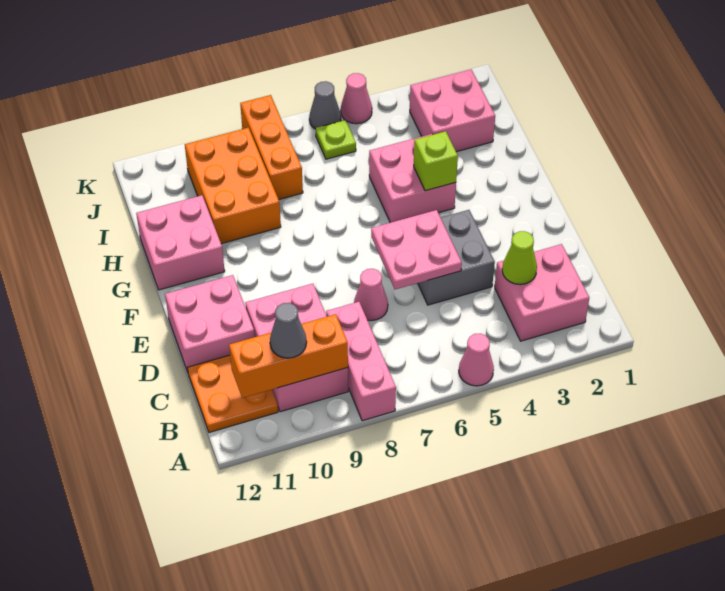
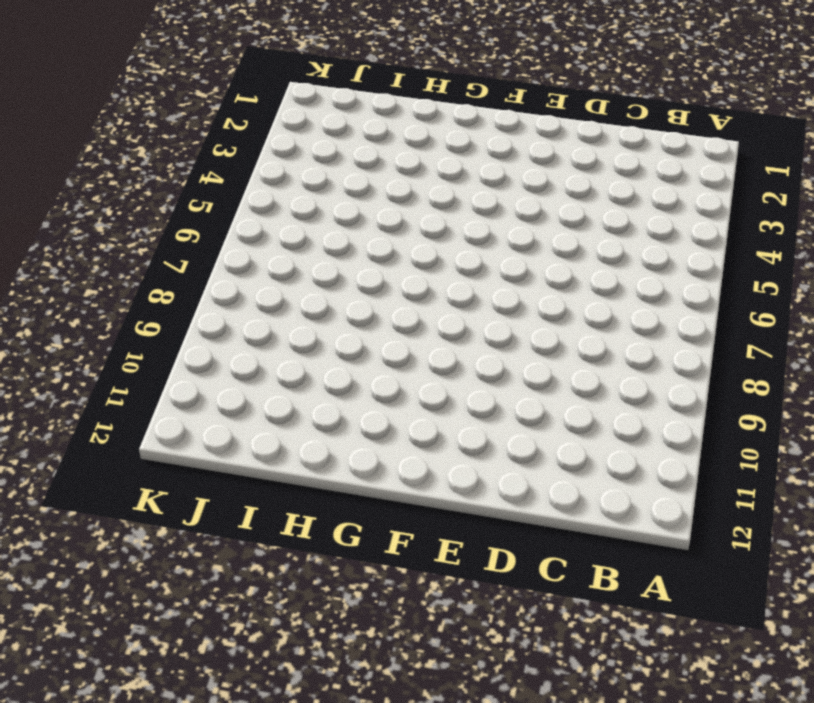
none -> pink 1x1 cone [459,334,494,386]
none -> pink 1x3 brick [326,302,396,421]
none -> pink 2x2 brick [495,244,589,341]

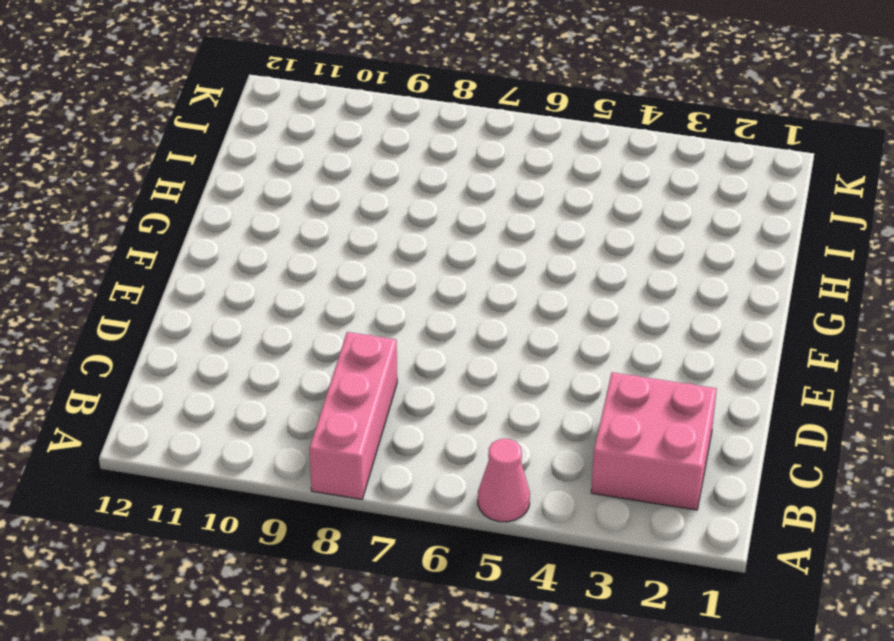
none -> pink 2x3 brick [246,284,348,412]
none -> orange 2x2 plate [188,355,278,432]
none -> grey 2x2 brick [418,210,495,305]

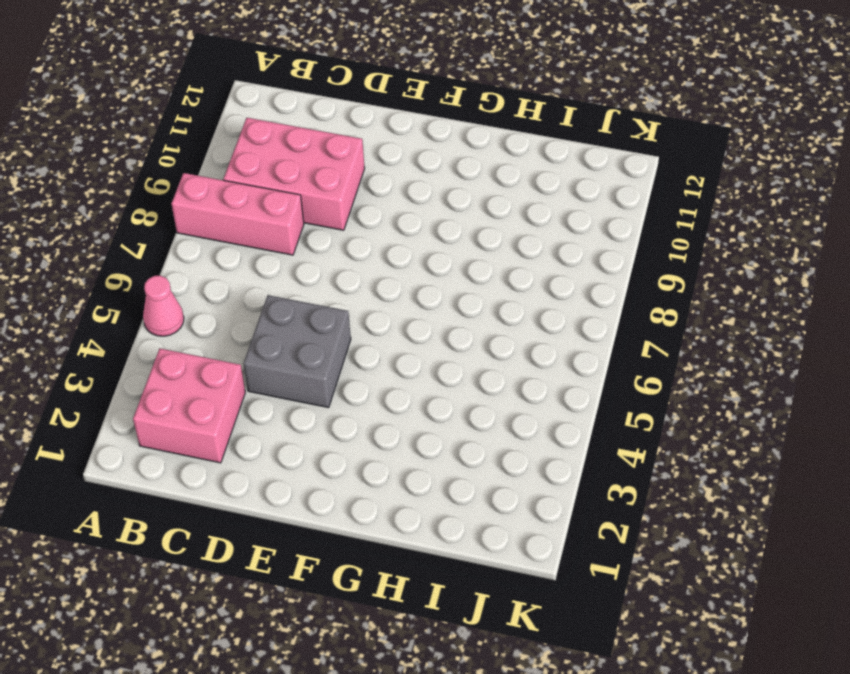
none -> orange 2x2 plate [188,355,278,432]
none -> pink 1x1 cone [354,269,388,321]
none -> pink 2x2 brick [165,275,255,372]

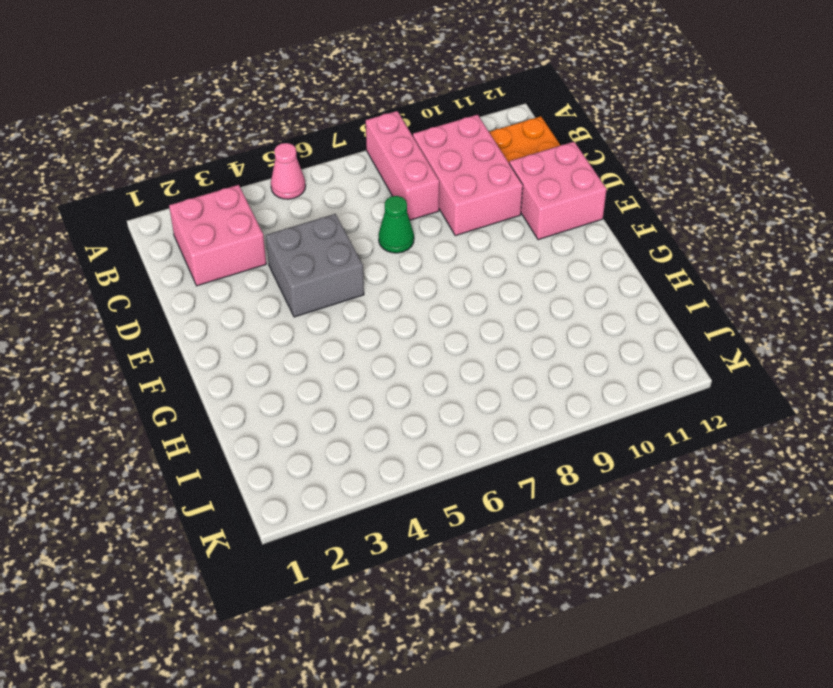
green 1x1 cone [379,196,414,253] -> pink 1x1 cone [354,269,388,321]
none -> pink 2x2 brick [369,134,456,223]
none -> pink 2x2 brick [136,195,225,290]
none -> orange 2x3 brick [185,128,281,244]

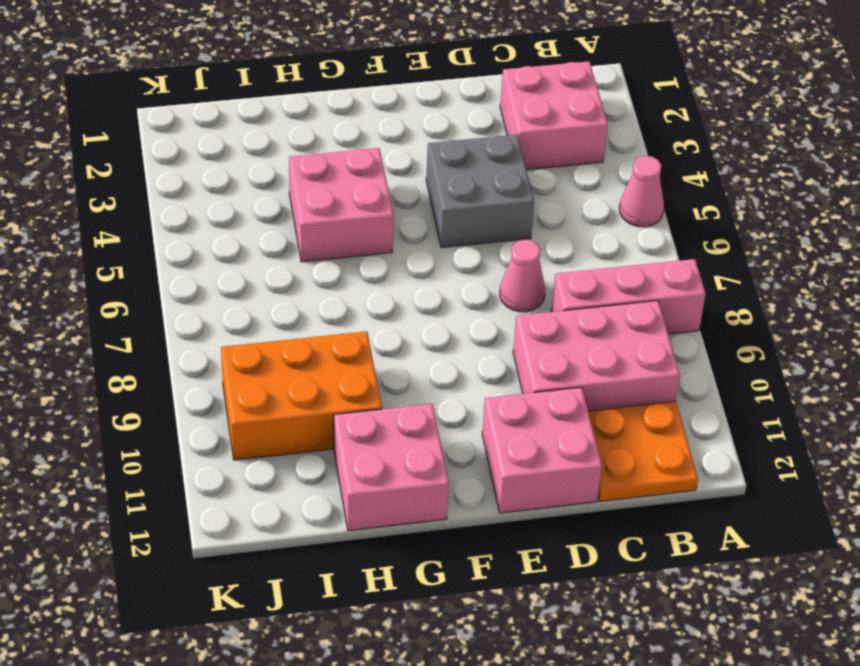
none -> pink 2x2 brick [410,69,495,152]
none -> orange 1x3 brick [240,95,303,200]
none -> lime 1x1 plate [316,120,356,159]

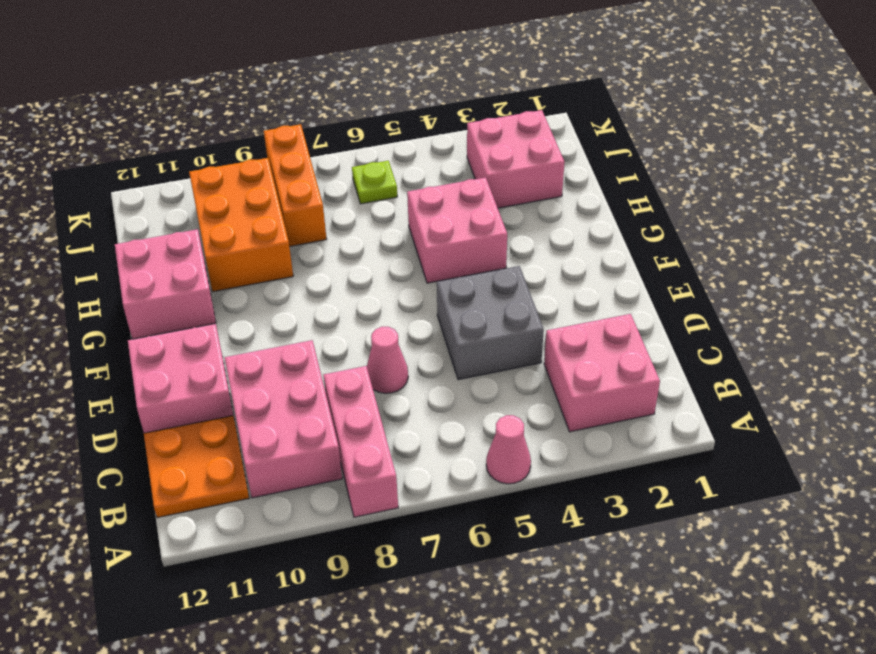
none -> pink 1x1 cone [341,73,372,124]
none -> grey 1x1 cone [309,81,341,129]
none -> orange 1x3 brick [229,314,348,398]

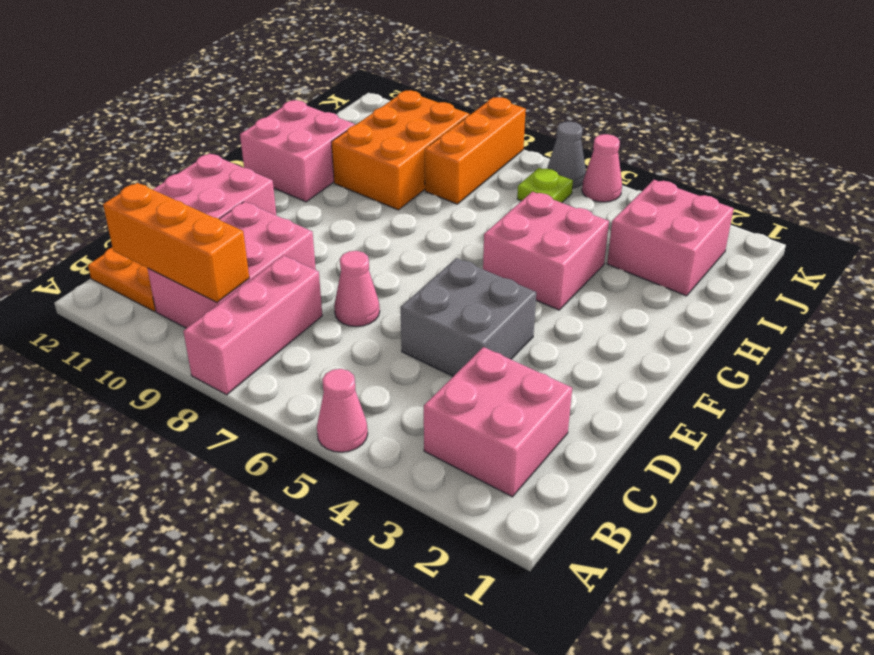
none -> lime 1x1 cone [502,231,537,284]
none -> pink 2x2 plate [371,210,462,289]
none -> lime 1x1 brick [414,131,458,191]

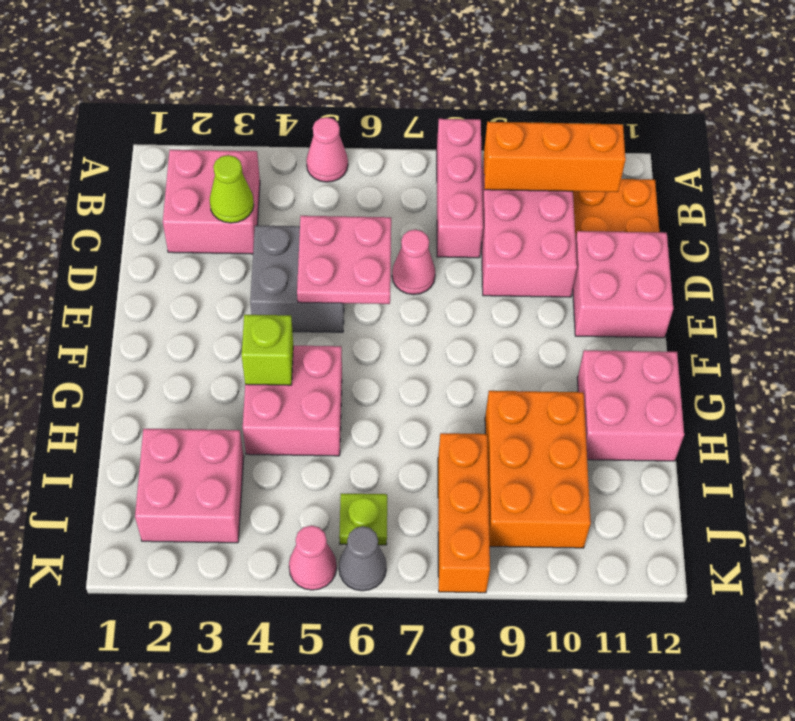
none -> grey 1x1 cone [270,303,307,358]

